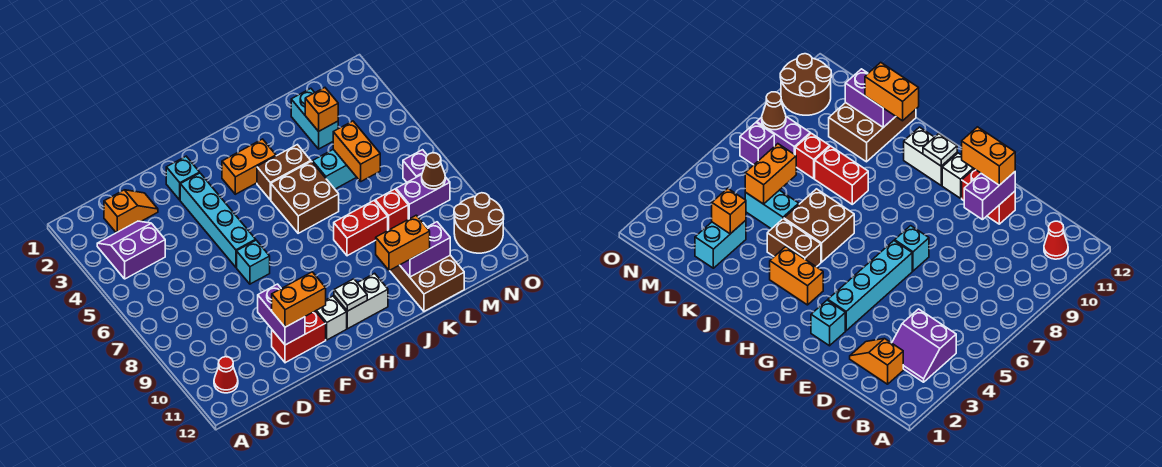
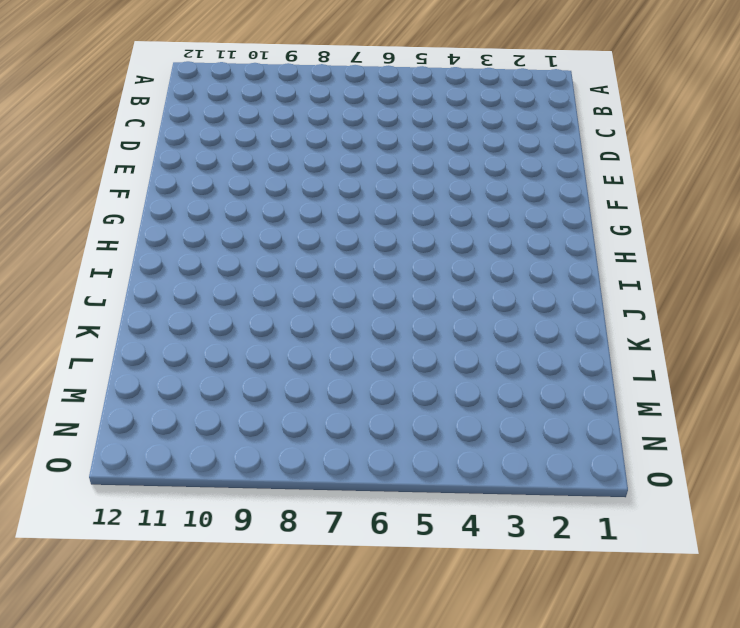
none -> purple 2x2 slope [97,221,165,279]
none -> red 1x1 cone [214,357,238,393]
none -> orange 1x2 slope [104,190,158,233]

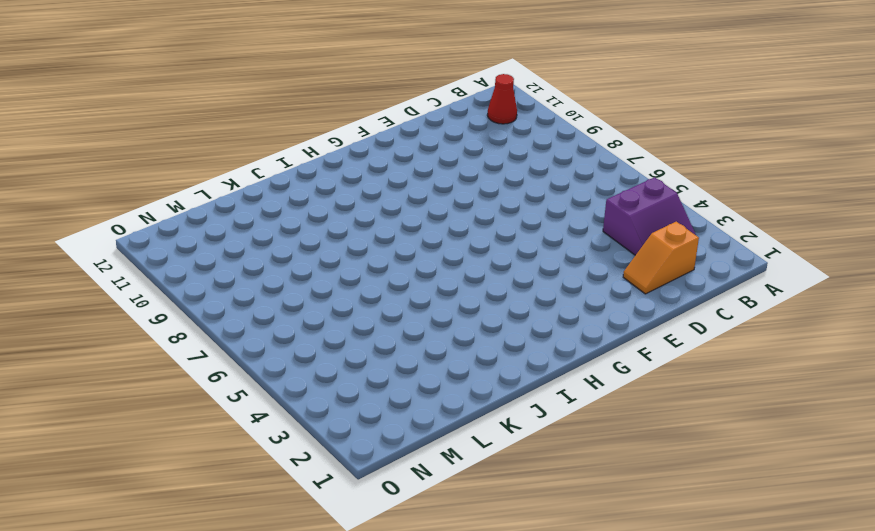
none -> red 1x2 brick [272,311,326,363]
none -> cyan 1x1 brick [166,156,200,200]
none -> cyan 1x4 brick [180,173,256,267]

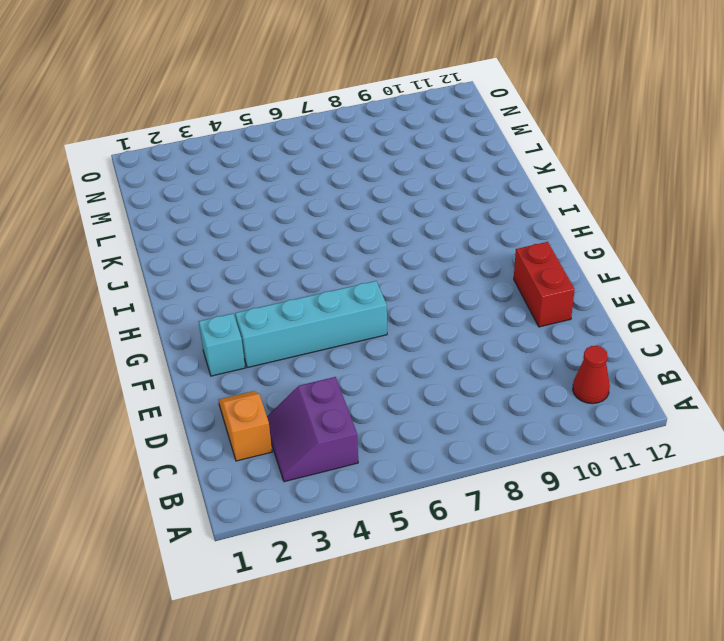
none -> cyan 1x1 brick [237,240,270,284]
none -> white 1x1 brick [316,296,347,340]
none -> orange 1x2 brick [222,139,276,194]

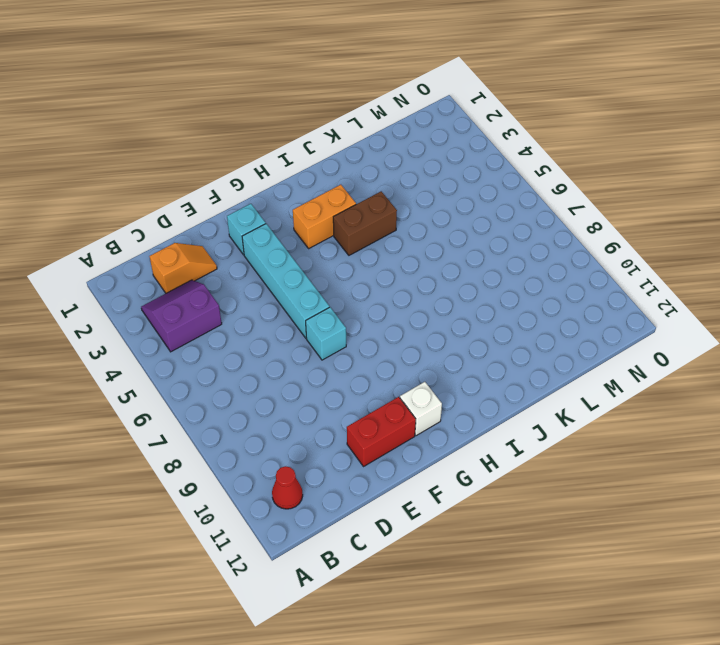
none -> white 1x2 brick [334,273,388,329]
none -> brown 2x2 brick [271,161,339,233]
none -> red 1x2 brick [334,201,388,256]

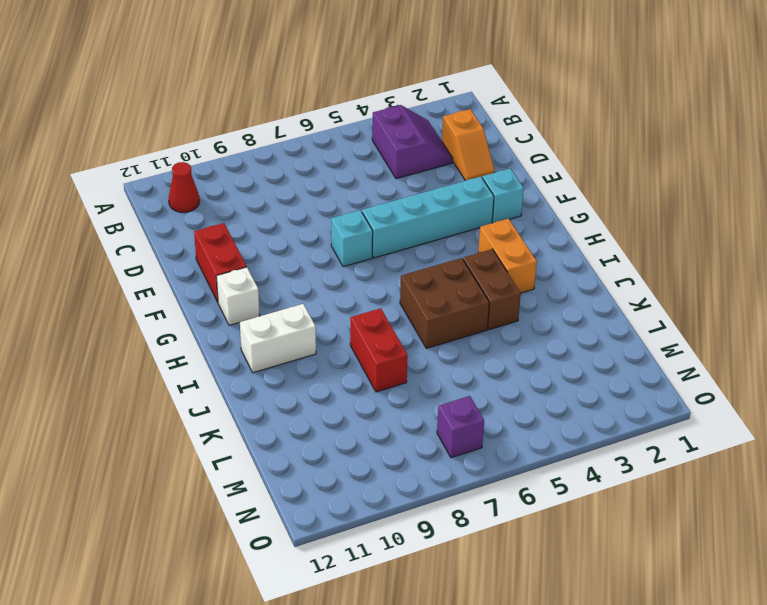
white 1x2 brick [240,304,316,373] -> white 1x2 brick turned to [334,273,388,329]
none -> cyan 1x2 brick [312,149,357,189]
none -> brown 2x3 brick [390,223,464,311]
none -> cyan 1x2 brick [291,88,338,149]

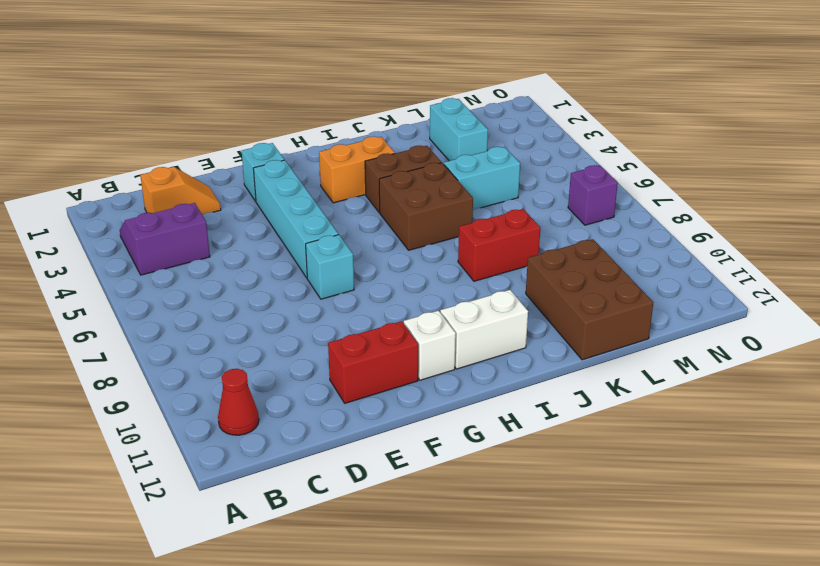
none -> red 1x1 brick [375,189,408,230]
none -> purple 1x2 brick [396,175,450,219]
none -> brown 2x2 round brick [454,193,504,253]

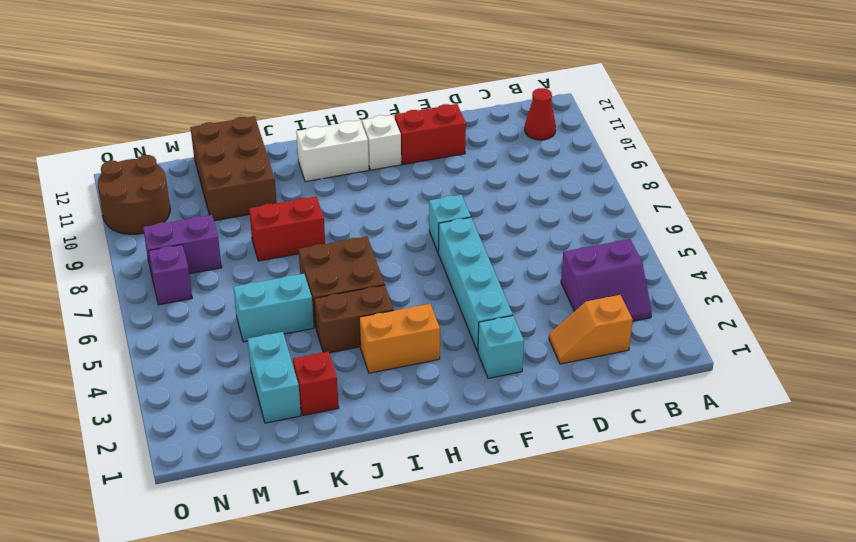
red 1x1 brick [293,351,339,416] -> red 1x1 brick moved to [375,189,408,230]
none -> purple 1x2 brick [258,284,305,345]
none -> white 1x1 plate [334,279,367,311]
none -> purple 1x2 brick [400,222,450,277]

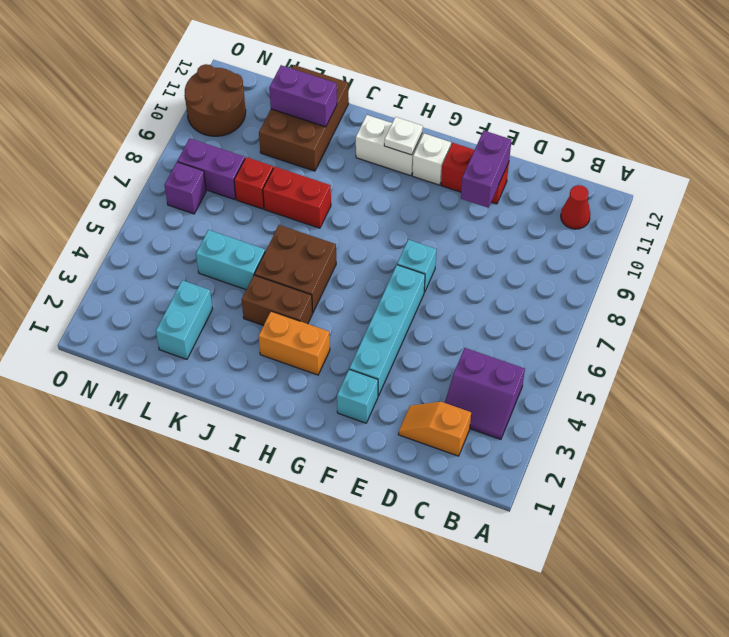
none -> orange 1x1 brick [305,88,338,131]
none -> orange 1x2 brick [333,121,380,181]
none -> brown 1x1 cone [422,153,445,189]

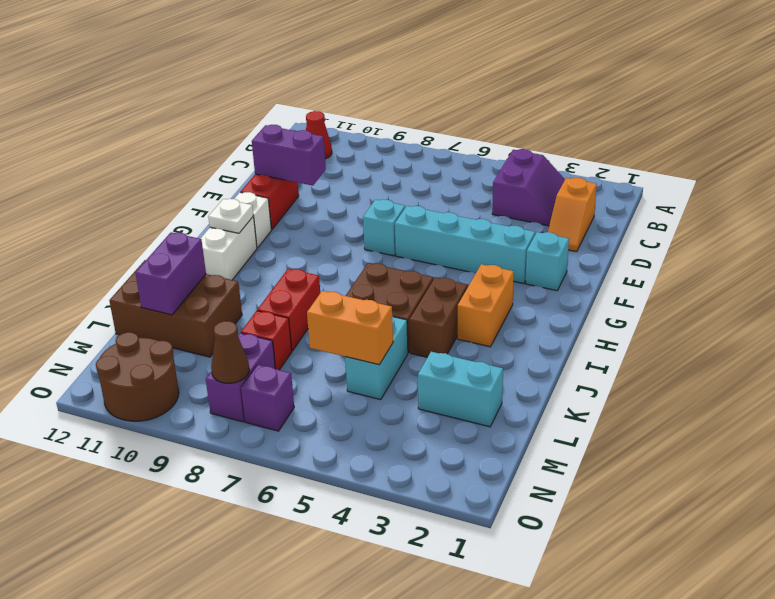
none -> orange 1x1 brick [305,88,338,131]
none -> orange 1x2 brick [272,272,326,327]
none -> orange 1x2 brick [376,215,430,271]

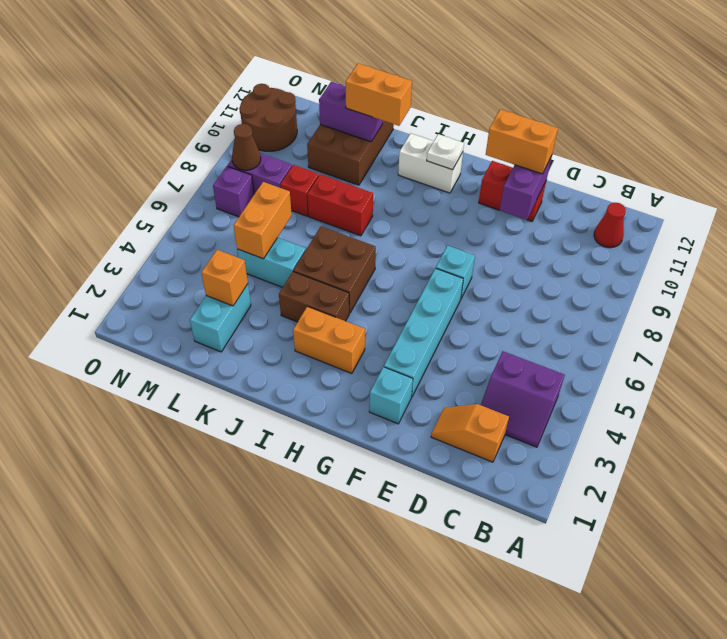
none -> white 1x1 brick [316,296,347,340]

